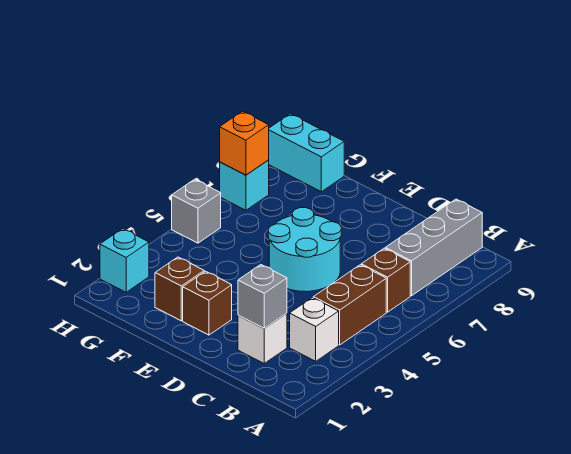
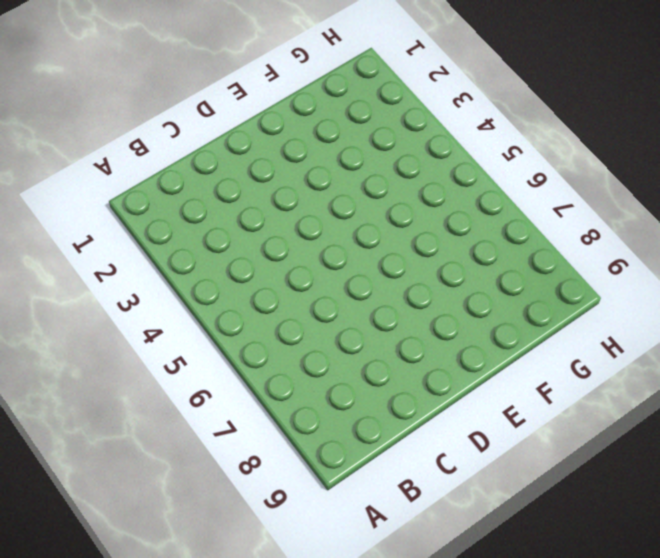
none -> white 1x1 brick [290,298,339,361]
none -> brown 1x2 brick [313,265,386,345]
none -> brown 1x1 brick [361,248,410,312]

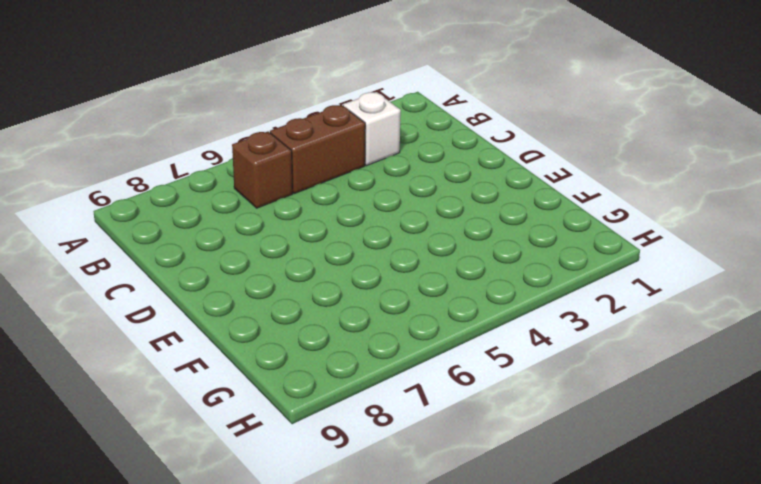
none -> grey 1x3 brick [385,199,482,296]
none -> white 1x1 brick [238,313,287,363]
none -> cyan 2x2 round brick [268,208,341,292]

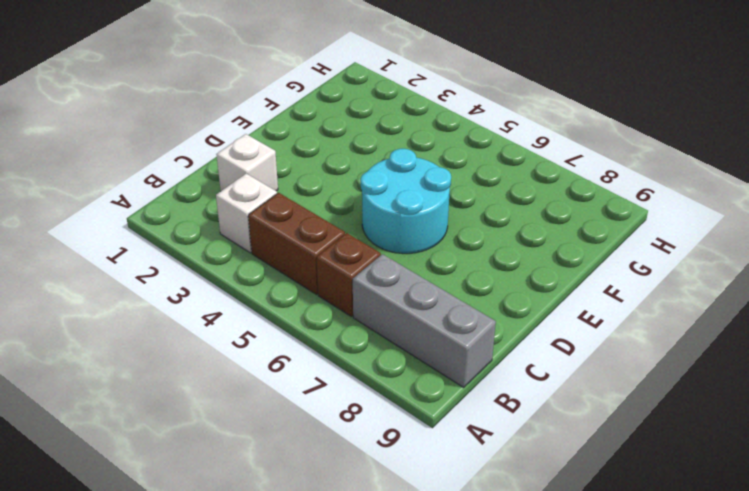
none -> brown 1x1 brick [183,271,232,335]
none -> brown 1x1 brick [155,257,204,321]
none -> cyan 1x2 brick [269,114,344,192]

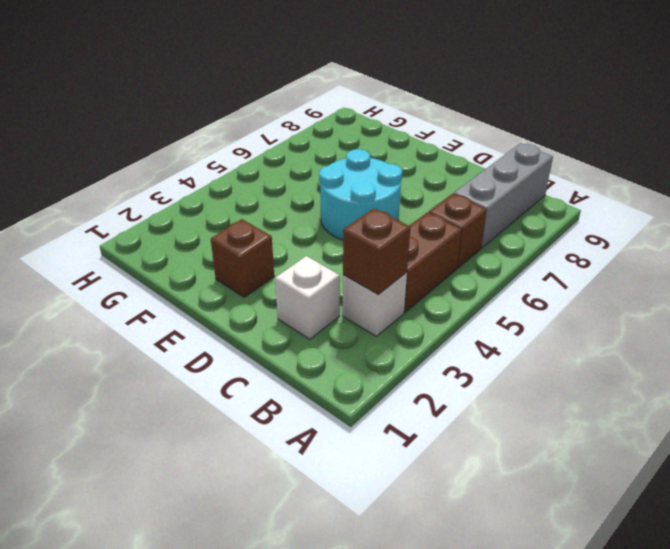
brown 1x1 brick [343,208,410,295] -> brown 1x1 brick moved to [155,257,204,321]
none -> cyan 1x2 brick [269,114,344,192]
none -> cyan 1x1 brick [100,229,149,292]
none -> grey 1x1 brick [172,179,221,243]

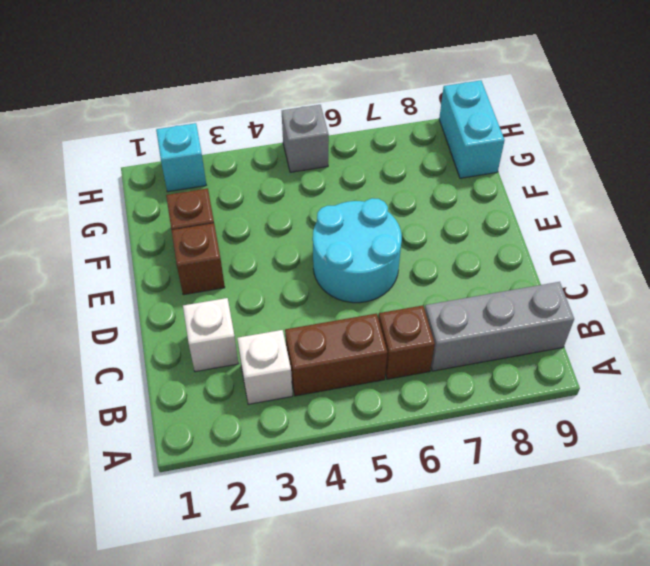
none -> cyan 1x1 brick [220,160,269,210]
none -> grey 1x1 brick [238,265,287,328]
none -> orange 1x1 brick [220,111,269,175]

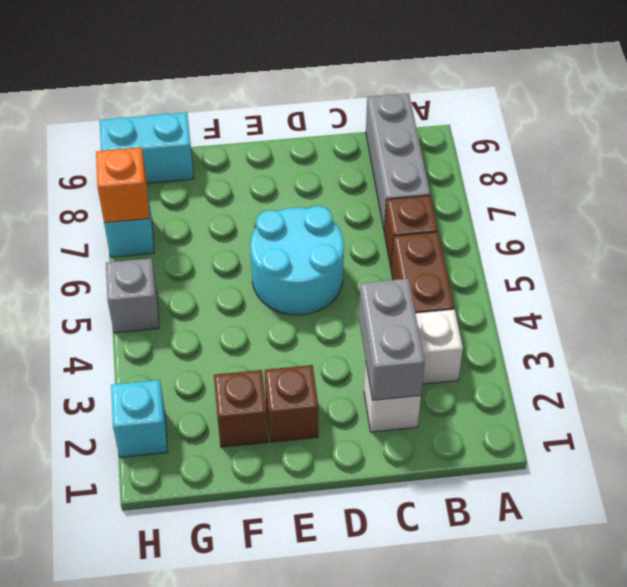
grey 1x2 brick [359,279,425,400] -> grey 1x1 brick [238,265,287,328]

